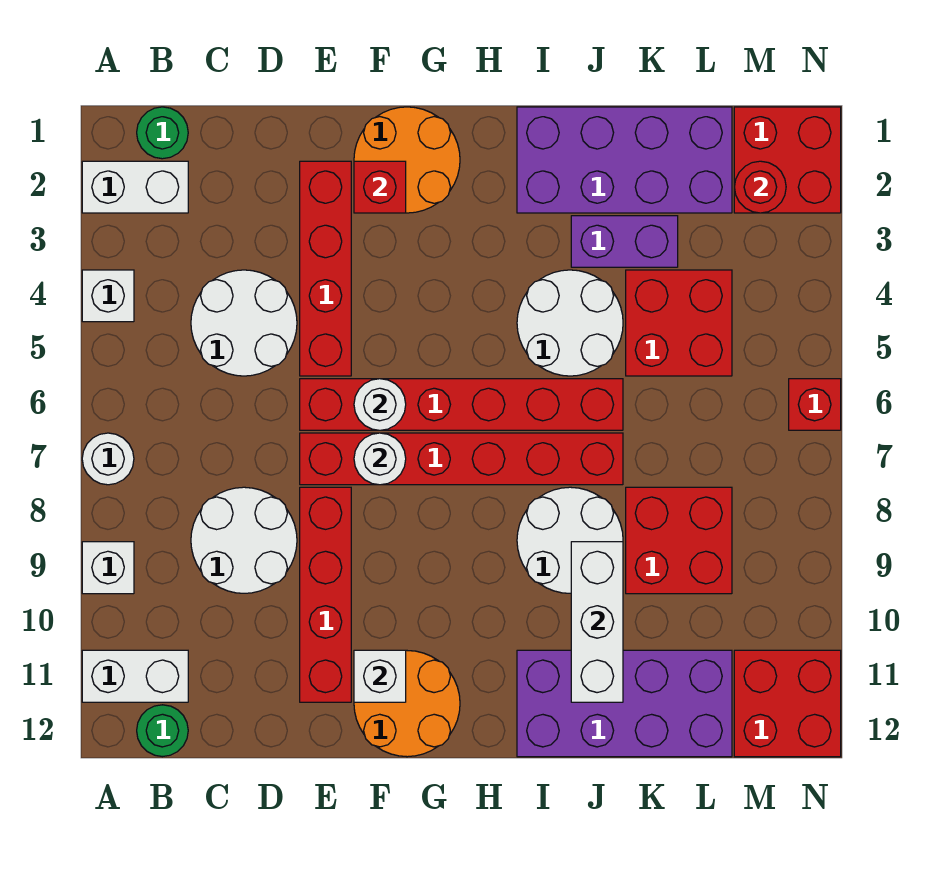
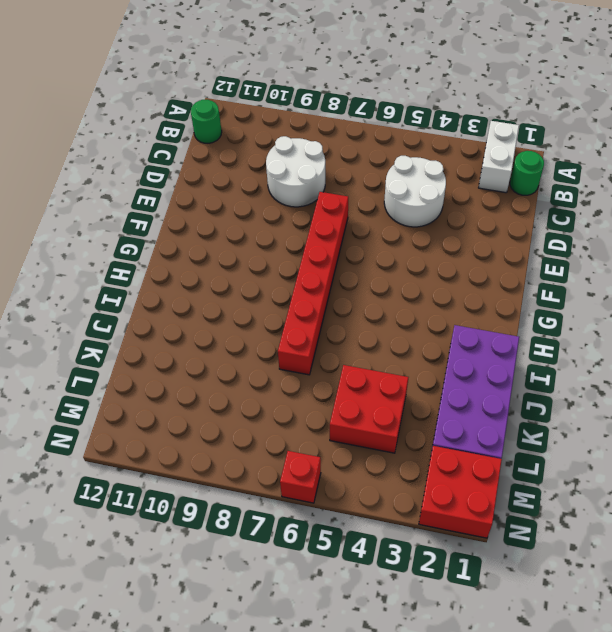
none -> white 1x1 brick [82,270,134,322]
none -> white 1x1 round brick [82,433,134,485]
none -> white 1x1 brick [82,542,134,594]
none -> white 1x2 brick [82,650,188,702]

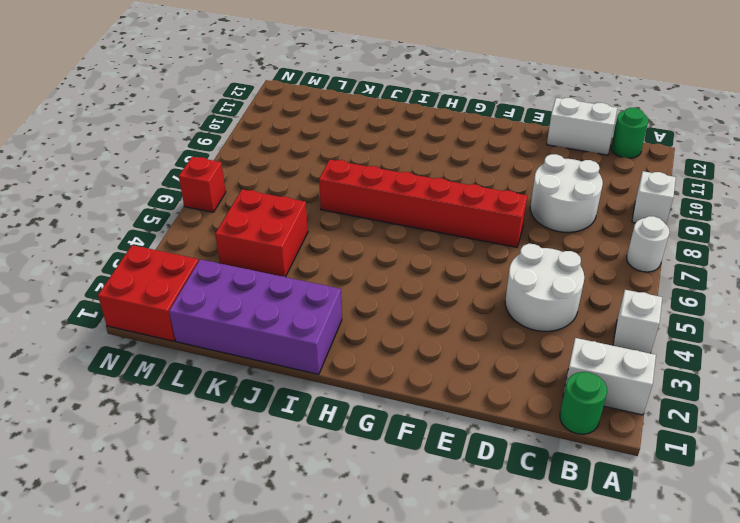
white 1x2 brick [547,98,617,155] -> white 1x2 brick moved to [82,650,188,702]
none -> red 1x4 brick [300,161,351,376]
none -> red 1x6 brick [300,379,623,430]
none -> red 1x4 brick [300,487,351,702]
none -> orange 2x2 round brick [354,107,460,213]

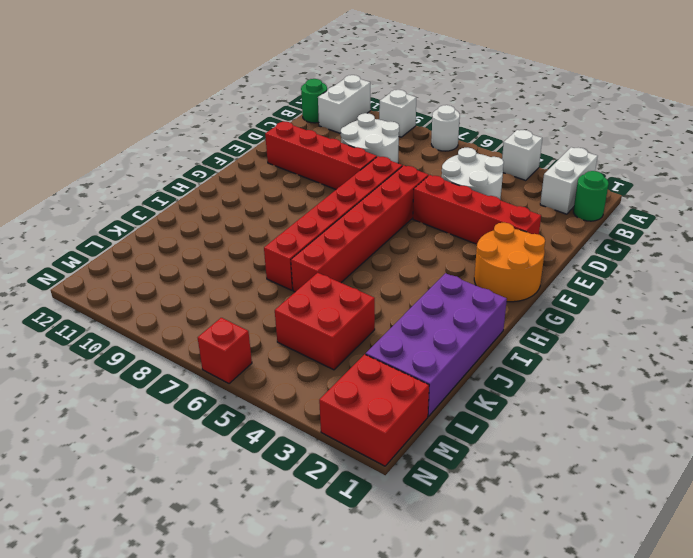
none -> orange 2x2 round brick [354,651,460,757]
none -> white 2x2 round brick [517,270,623,376]
none -> white 2x2 round brick [517,487,623,593]
none -> purple 2x4 brick [517,650,732,757]

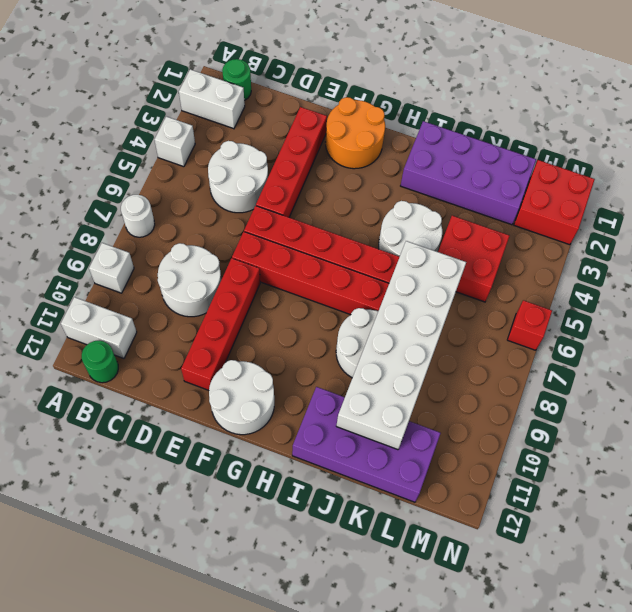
white 2x2 round brick [209,360,274,435] -> orange 2x2 round brick [354,651,460,757]
white 2x6 brick [337,241,466,450] -> white 1x3 brick [571,542,623,702]
none -> purple 1x2 brick [571,216,678,267]
none -> red 2x2 brick [626,487,732,594]
none -> red 2x2 brick [734,650,841,757]
none -> red 1x1 brick [354,161,406,213]

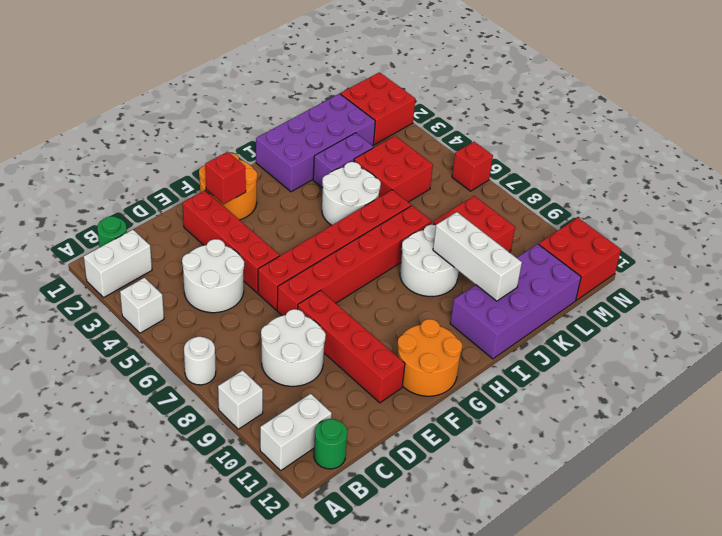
none -> white 1x1 round brick [354,379,406,430]
none -> white 1x1 round brick [354,433,406,485]
none -> white 1x1 brick [354,650,406,702]
none -> red 1x1 round brick [734,161,786,213]

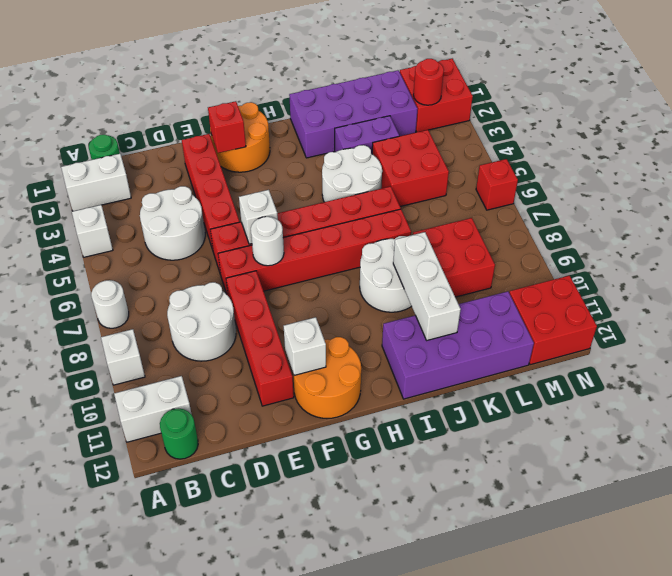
white 1x1 brick [239,190,278,244] -> white 1x1 round brick [354,379,406,430]

